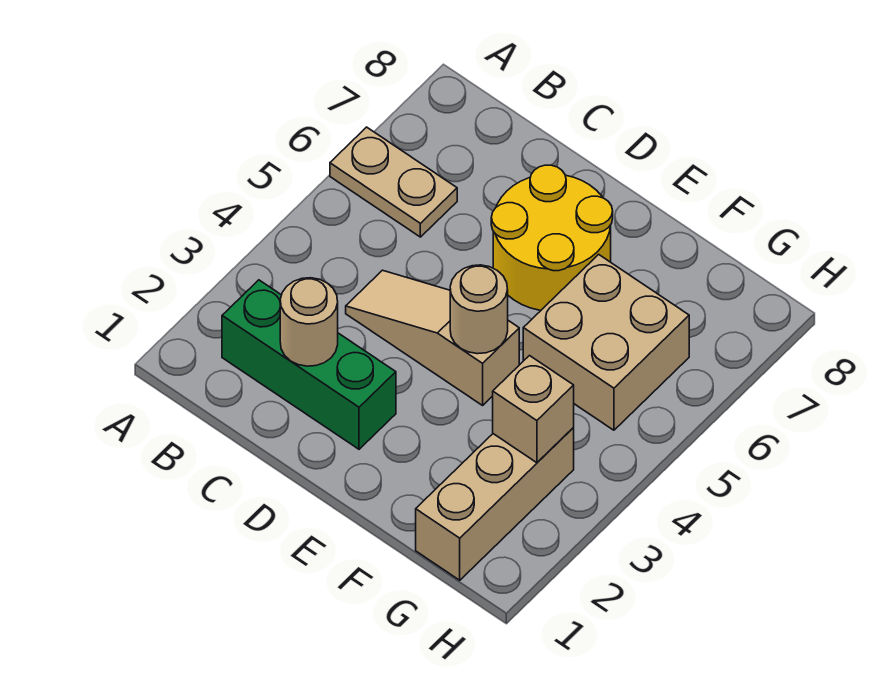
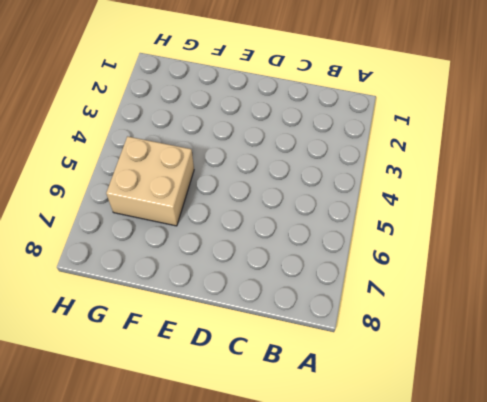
none -> tan 1x2 plate [330,127,457,237]
none -> green 1x3 brick [222,280,396,449]

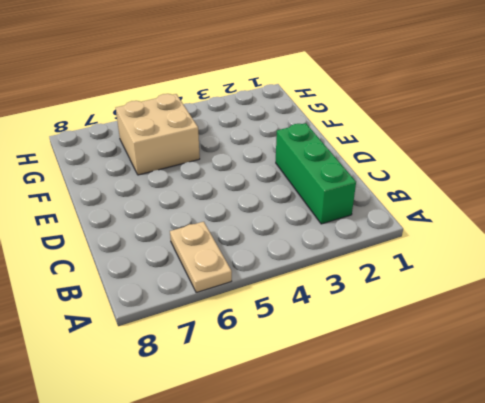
none -> tan 1x3 slope [346,270,519,405]
none -> yellow 2x2 round brick [491,165,613,310]

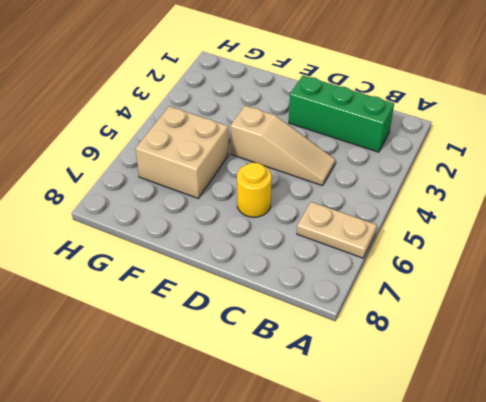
yellow 1x1 round brick [237,163,272,217] -> yellow 2x2 round brick [491,165,613,310]
none -> tan 1x3 brick [416,428,574,580]
none -> tan 1x1 round brick [280,278,338,366]

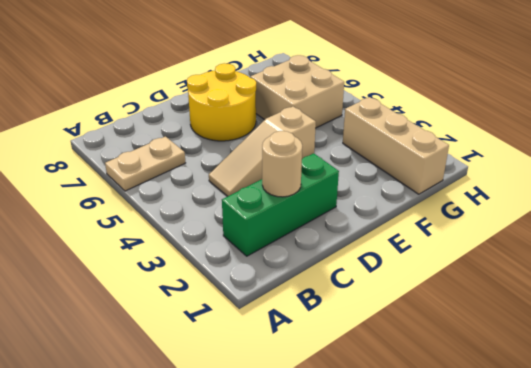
none -> tan 1x1 round brick [450,265,508,354]
none -> tan 1x1 brick [493,356,574,463]

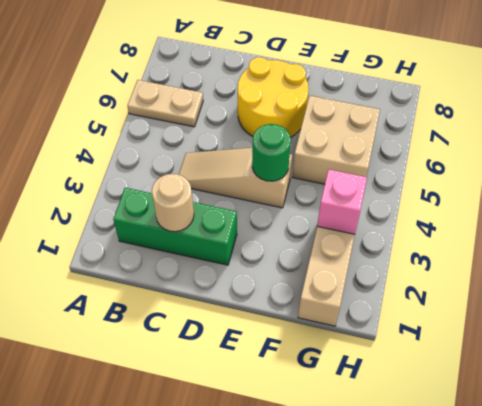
green 1x1 round brick [252,124,291,181] -> tan 1x1 round brick [450,265,508,354]
pink 1x1 brick [317,170,367,234] -> tan 1x1 brick [493,356,574,463]

